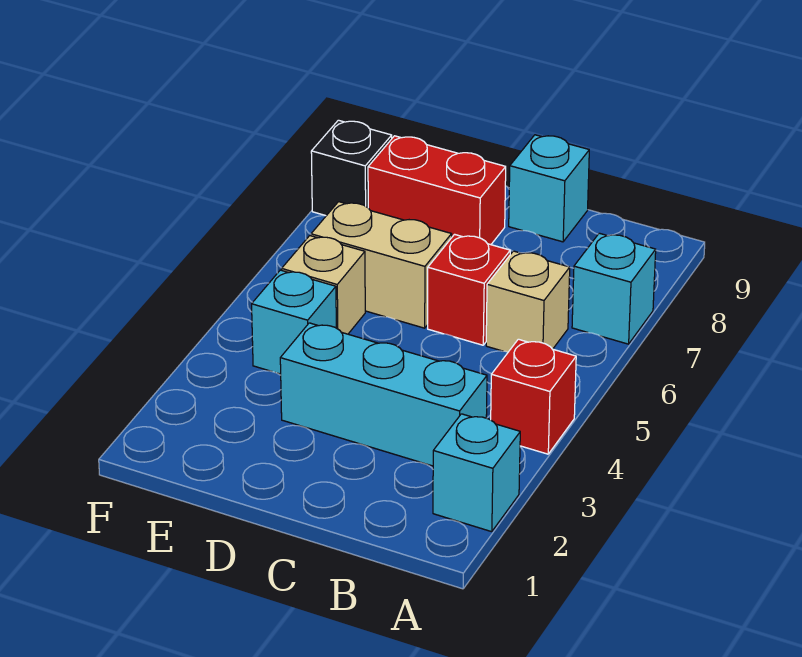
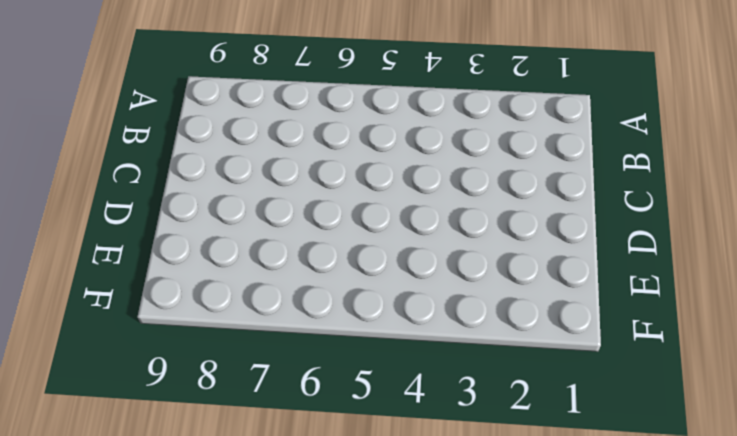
none -> cyan 1x1 brick [433,414,520,532]
none -> red 1x1 brick [491,339,576,454]
none -> cyan 1x1 brick [572,233,656,344]

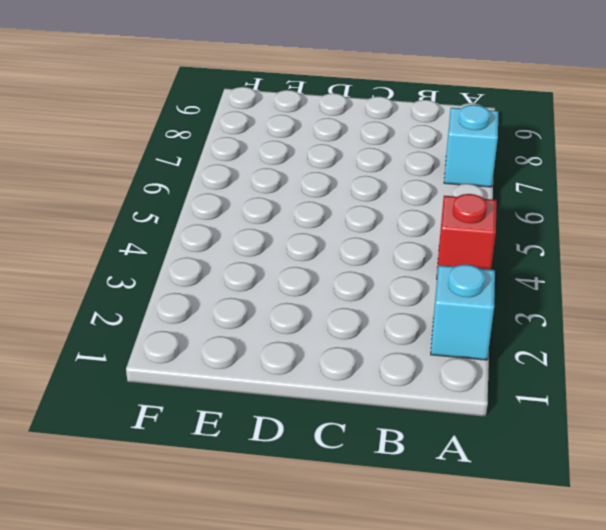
none -> cyan 1x3 brick [280,323,487,466]
none -> tan 1x1 brick [486,251,570,352]
none -> red 1x1 brick [428,234,510,345]

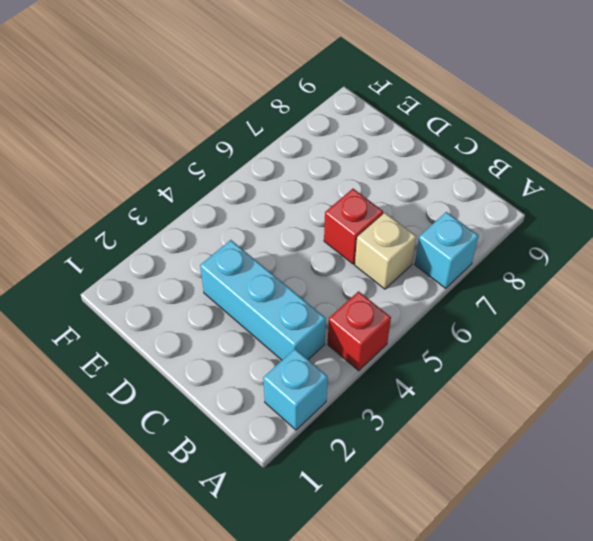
none -> cyan 1x1 brick [509,135,589,242]
none -> tan 1x2 brick [311,202,452,328]
none -> red 1x2 brick [368,136,506,245]

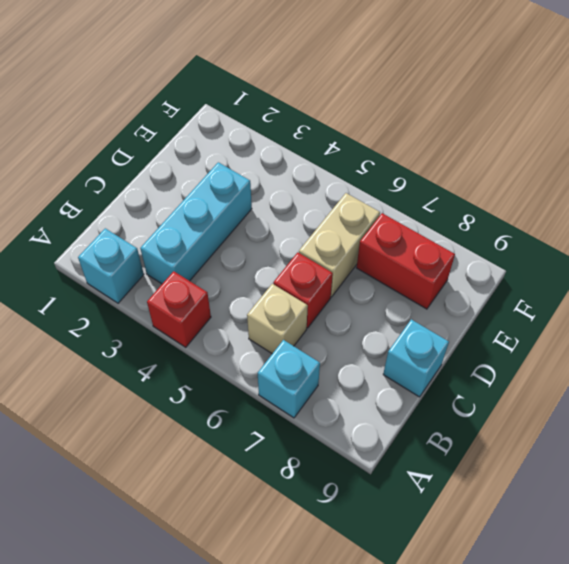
red 1x2 brick [357,213,455,309] -> red 1x2 brick turned to [368,136,506,245]
none -> cyan 1x1 brick [252,270,336,374]
none -> tan 1x1 brick [282,236,365,334]
none -> black 1x1 brick [311,120,392,216]

